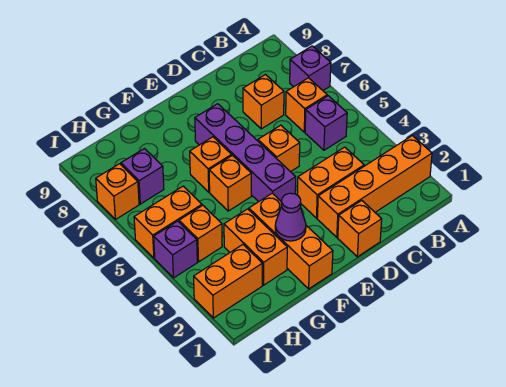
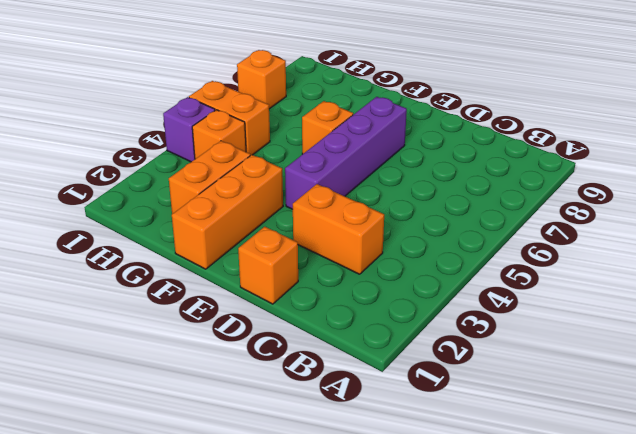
none -> orange 1x4 brick [317,136,432,237]
none -> purple 1x1 brick [290,46,331,90]
none -> purple 1x1 brick [305,96,347,150]

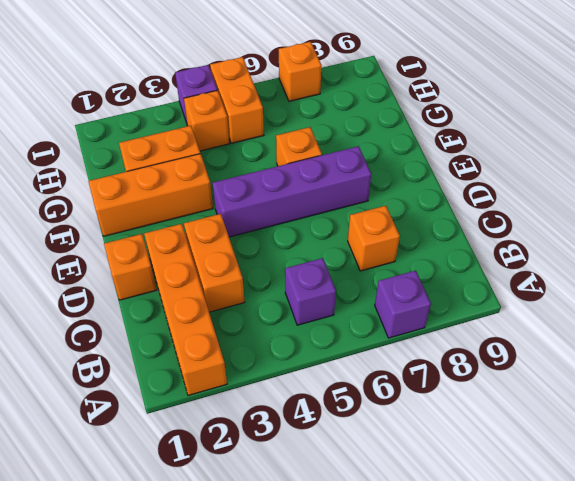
none -> orange 1x1 brick [286,78,327,132]
none -> orange 1x1 brick [258,125,300,172]
none -> orange 1x1 brick [209,155,251,211]

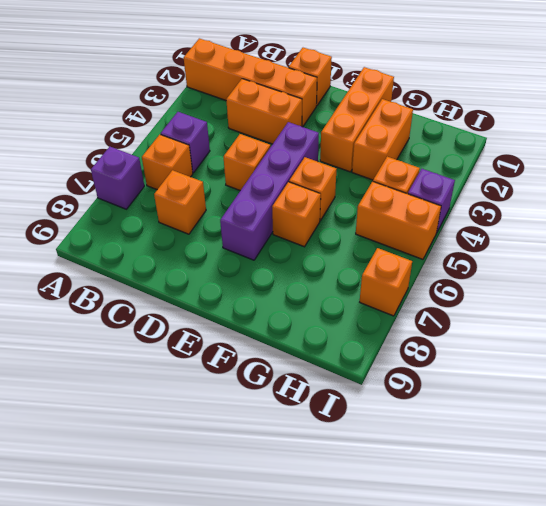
none -> orange 1x2 brick [194,245,262,318]
none -> purple 1x1 brick [121,149,164,204]
none -> purple 1x1 cone [275,193,306,241]

